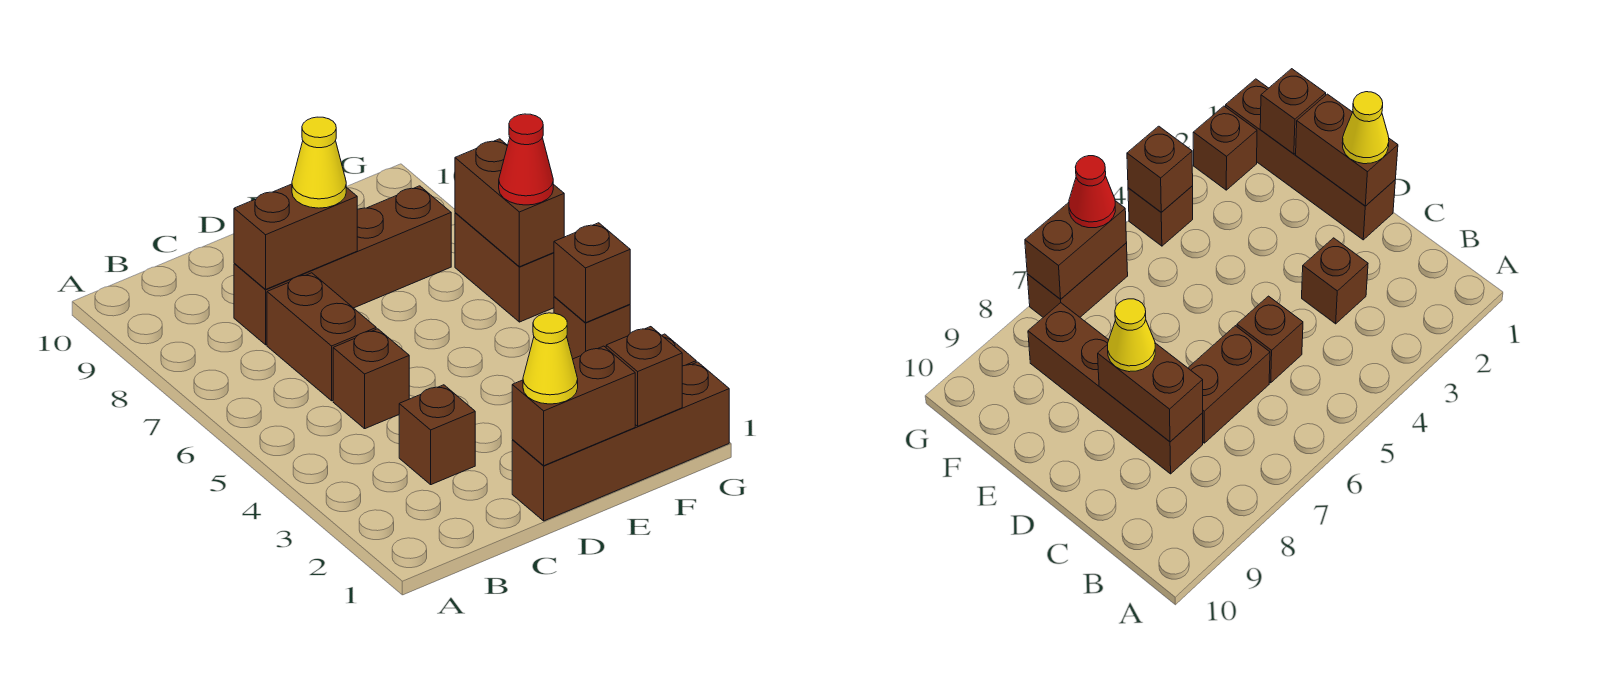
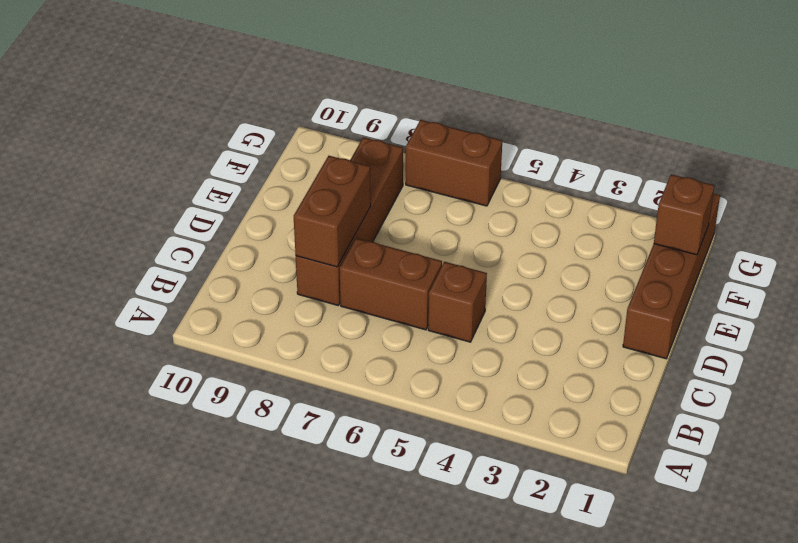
none -> brown 1x1 brick [399,385,475,485]
none -> brown 1x1 brick [1193,106,1257,190]
none -> brown 1x1 brick [554,297,630,359]

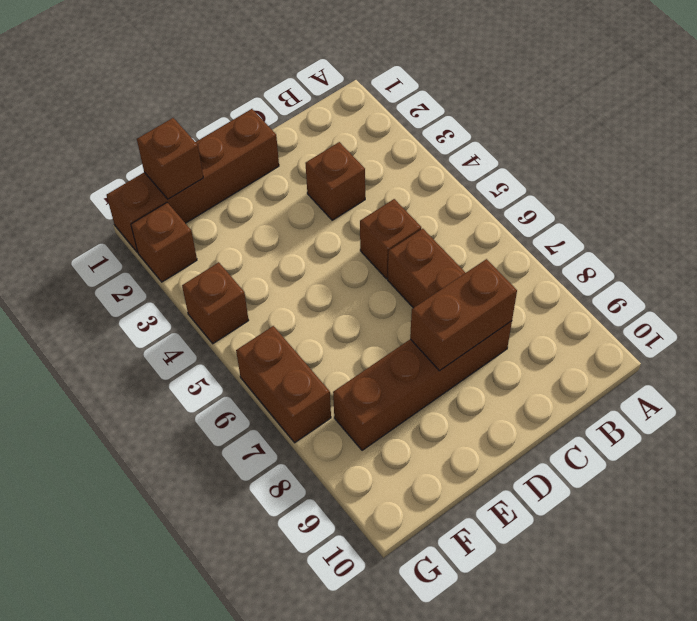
none -> brown 1x2 brick [512,346,635,466]
none -> brown 1x1 brick [554,223,630,323]
none -> brown 1x2 brick [455,139,564,267]

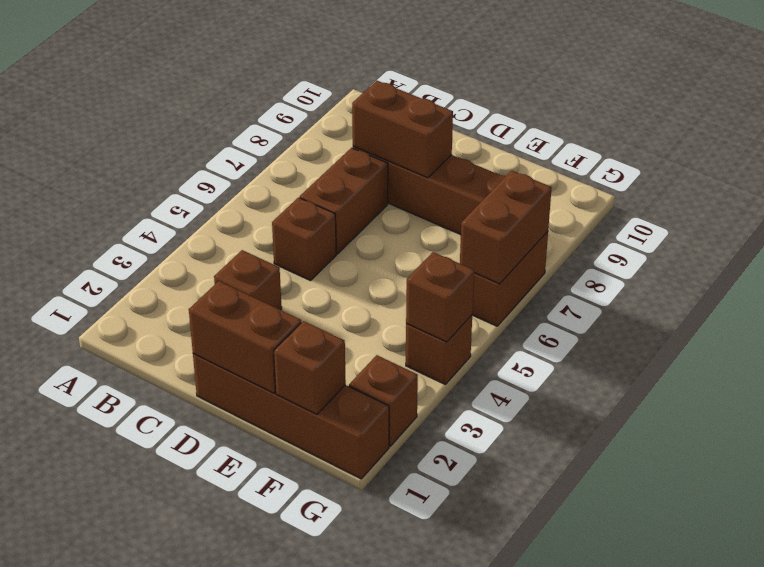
none -> yellow 1x1 cone [523,313,578,404]
none -> yellow 1x1 cone [292,117,346,208]
none -> red 1x1 cone [499,114,553,205]

